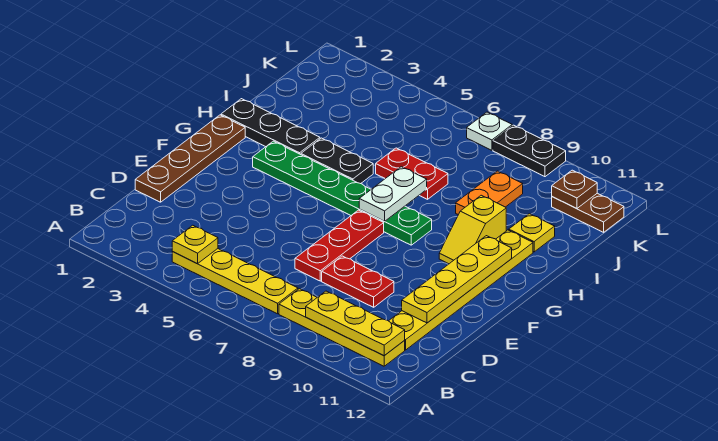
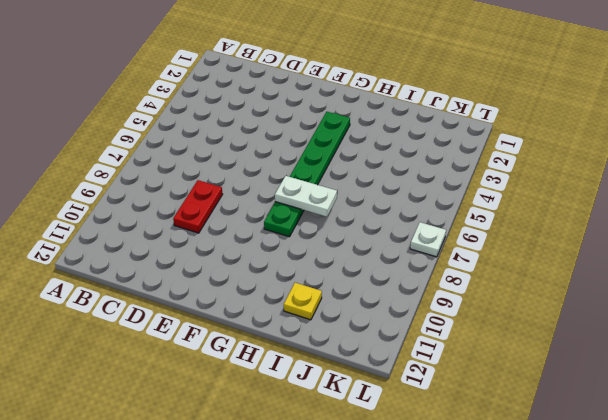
none -> yellow 1x4 plate [172,249,298,314]
none -> yellow 1x4 plate [279,289,405,366]
none -> yellow 1x6 plate [389,230,533,350]

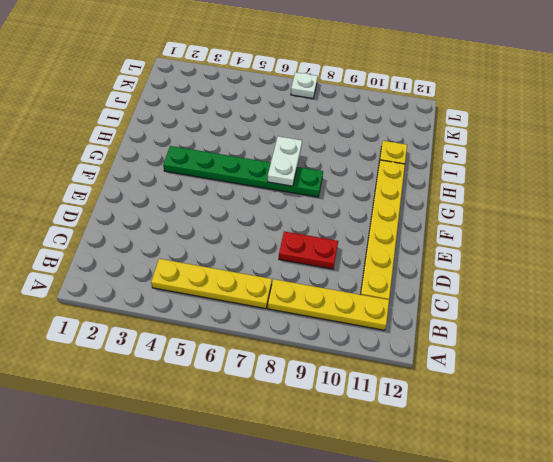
none -> brown 1x4 plate [135,115,245,202]
none -> red 1x3 plate [295,210,384,281]
none -> yellow 1x2 slope [439,195,506,264]

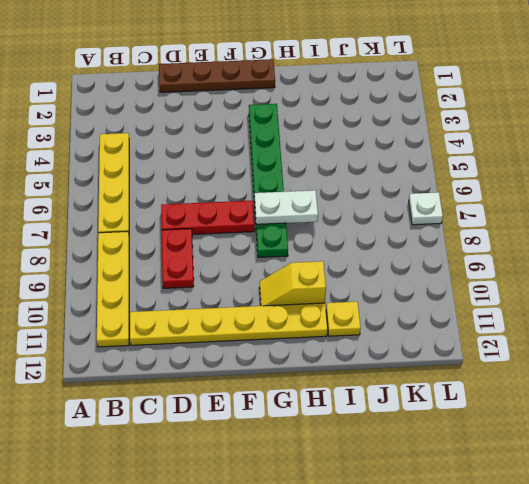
none -> black 1x3 plate [221,99,320,155]
none -> black 1x2 plate [301,138,373,184]
none -> red 1x2 plate [376,148,448,199]

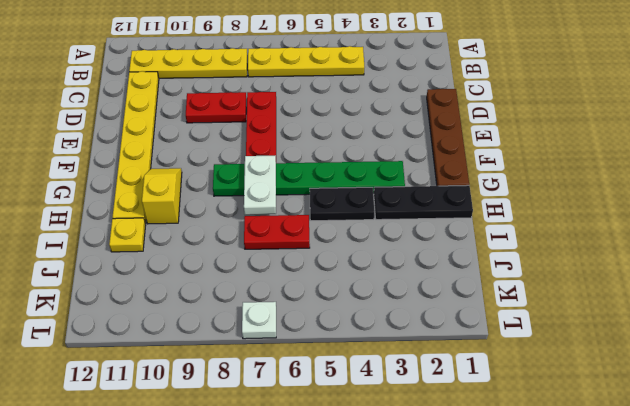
none -> orange 1x2 plate [456,171,523,215]
none -> brown 1x2 plate [552,193,624,232]
none -> black 1x2 plate [493,125,566,177]

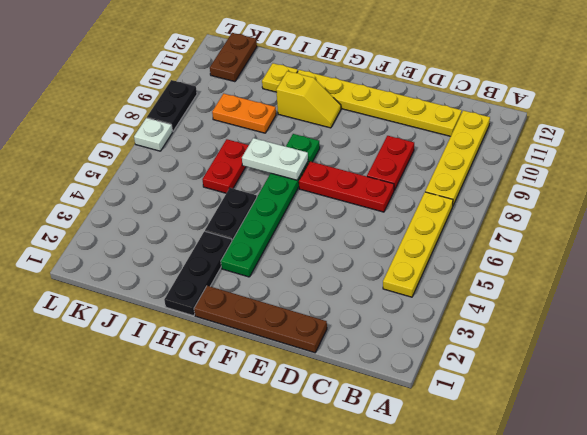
none -> yellow 1x1 plate [172,225,218,264]
none -> yellow 1x3 plate [306,291,405,356]
none -> yellow 1x4 plate [402,236,512,323]

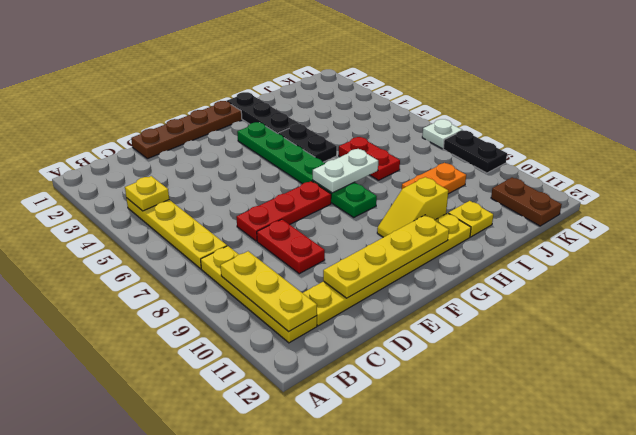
none -> brown 1x1 plate [552,170,597,209]

